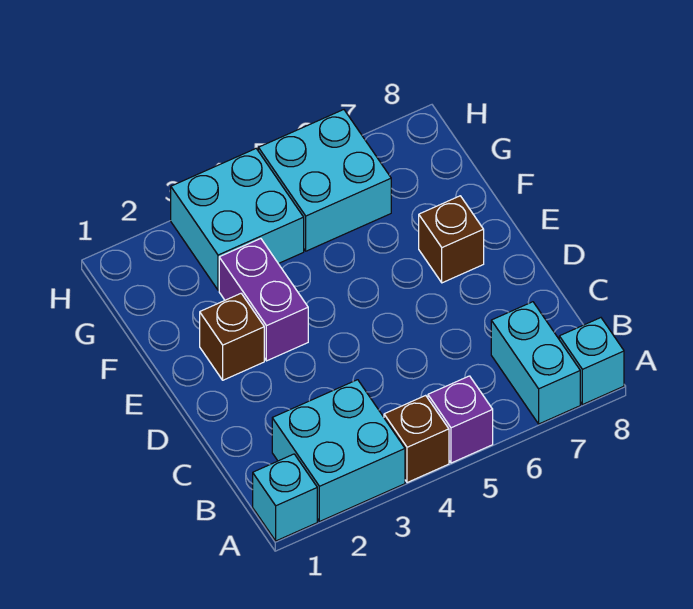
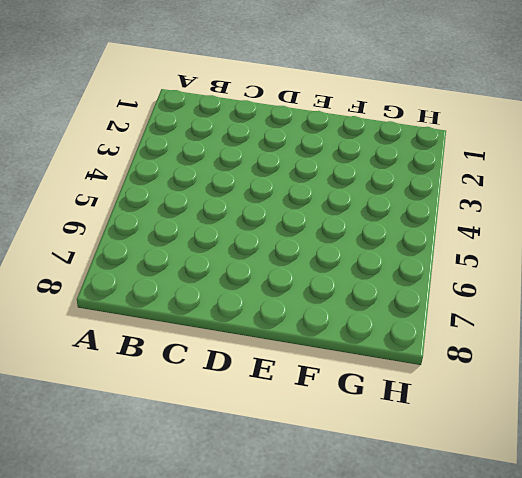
none -> cyan 1x1 brick [253,454,317,541]
none -> cyan 2x2 brick [272,380,405,522]

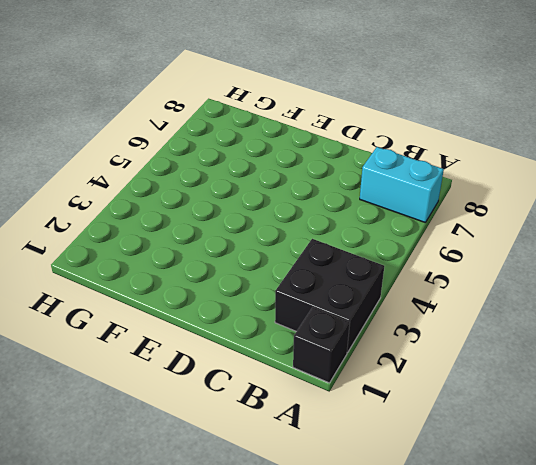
black 1x1 brick [293,307,350,383] -> cyan 1x1 brick [253,454,317,541]
black 2x2 brick [275,239,384,353] -> cyan 2x2 brick [272,380,405,522]
none -> brown 1x1 brick [384,395,449,483]
none -> purple 1x1 brick [428,376,493,463]

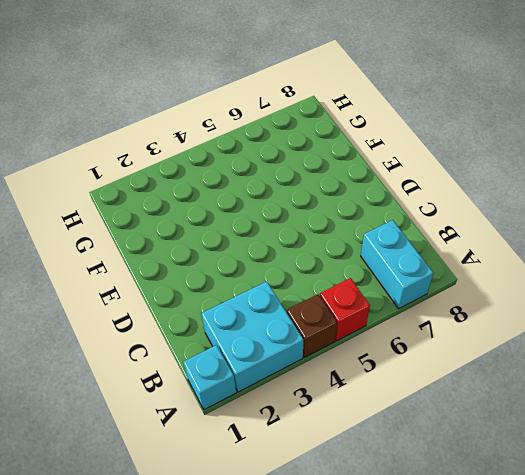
red 1x1 brick [320,278,370,341] -> purple 1x1 brick [428,376,493,463]
none -> cyan 1x1 brick [559,318,624,405]
none -> brown 1x1 brick [200,294,264,380]

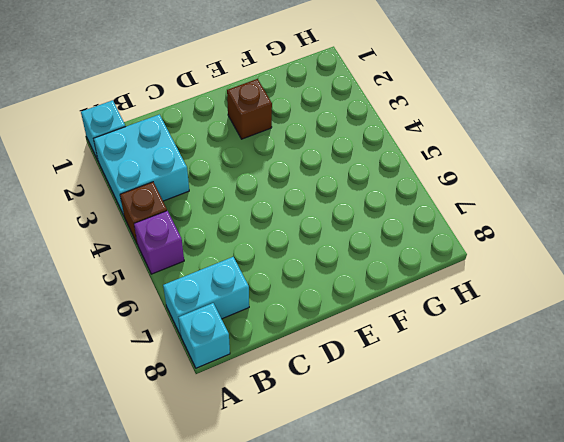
none -> purple 1x2 brick [219,239,308,361]
none -> brown 1x1 brick [419,196,484,283]

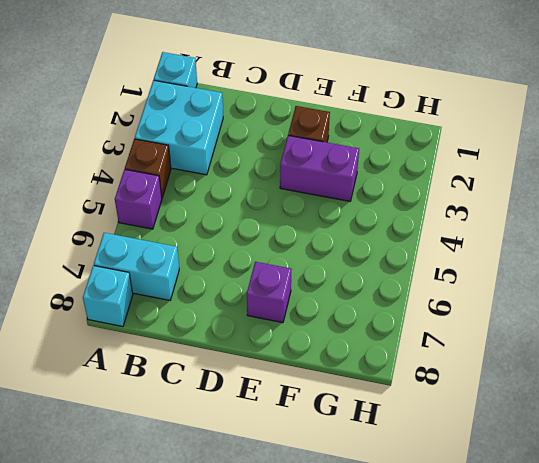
purple 1x1 brick [247,262,291,323] -> brown 1x1 brick [419,196,484,283]
none -> cyan 2x2 brick [171,149,304,290]
none -> cyan 2x2 brick [258,110,391,251]

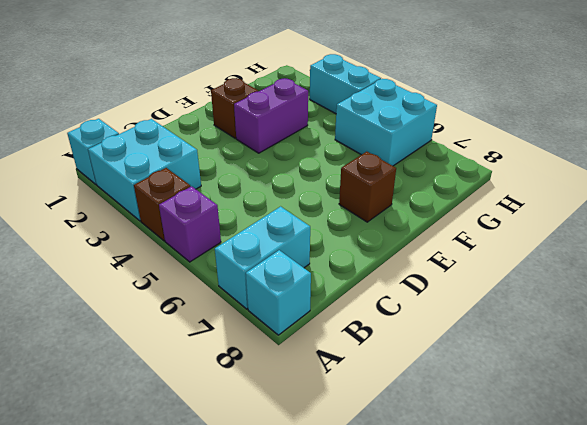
cyan 1x2 brick [310,54,381,114] -> cyan 2x2 brick [171,149,304,290]

